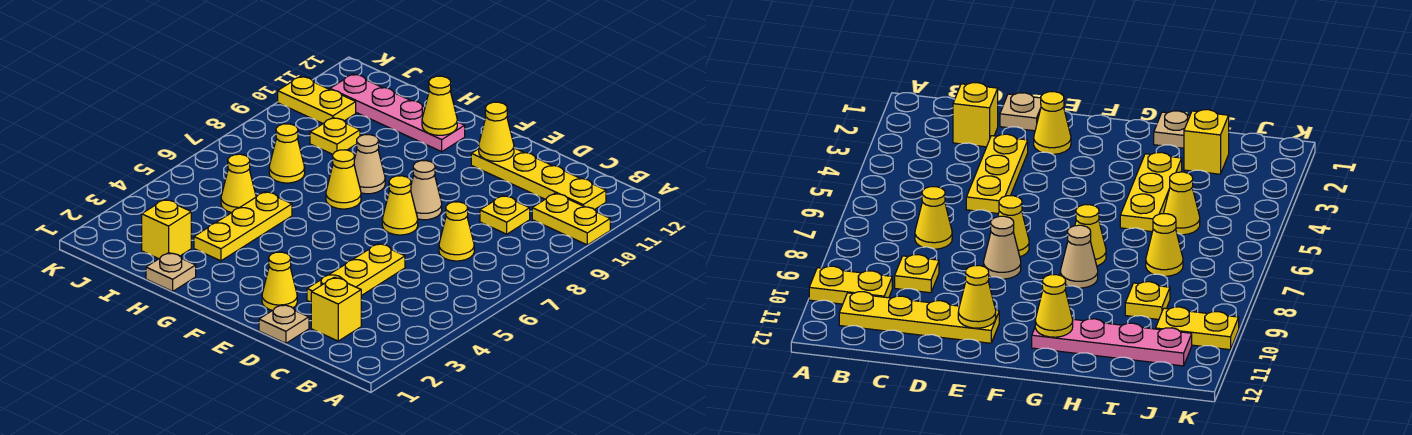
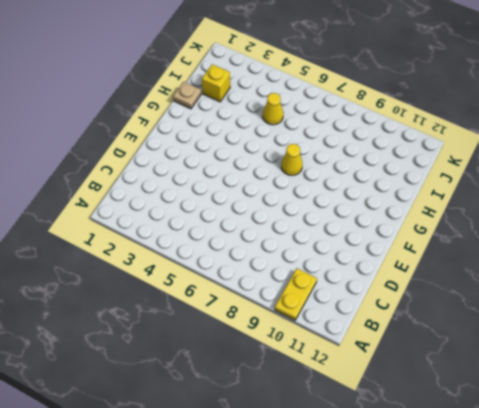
none -> yellow 1x4 plate [471,148,606,210]
none -> yellow 1x1 brick [311,277,361,341]
none -> yellow 1x1 cone [439,202,474,261]

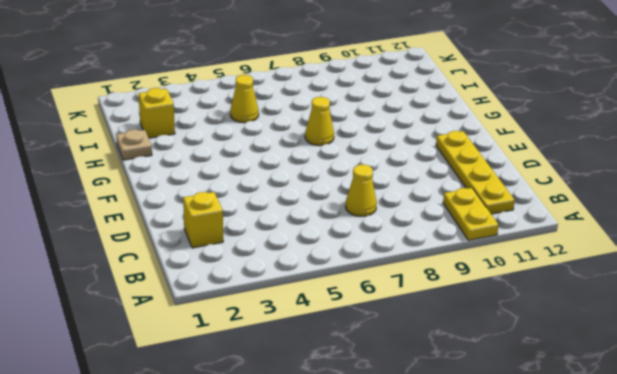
none -> yellow 1x1 plate [480,196,530,234]
none -> tan 1x1 plate [259,305,309,343]
none -> yellow 1x3 plate [307,244,405,302]

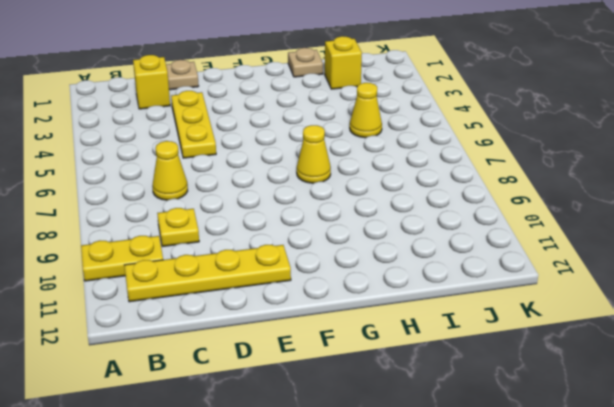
none -> yellow 1x1 cone [262,252,297,310]
none -> yellow 1x1 cone [382,176,418,235]
none -> tan 1x1 cone [411,161,442,220]

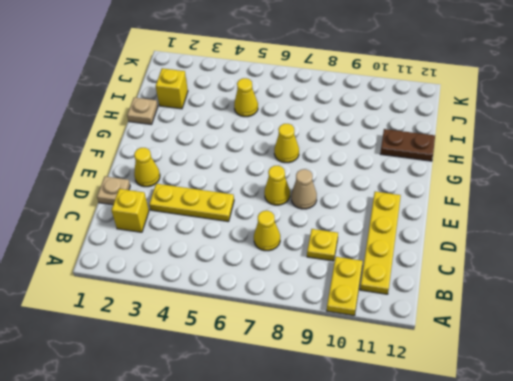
brown 1x2 plate [380,129,435,161] -> pink 1x4 plate [330,74,465,152]
none -> tan 1x1 cone [354,135,385,194]
none -> yellow 1x3 plate [194,192,292,261]
none -> yellow 1x1 cone [269,124,305,183]

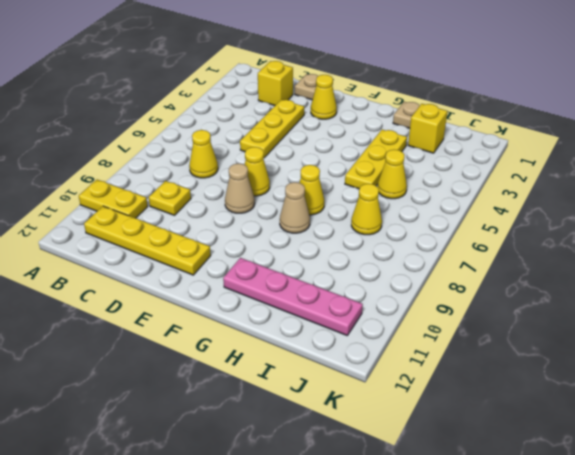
none -> yellow 1x1 plate [310,118,360,154]
none -> yellow 1x2 plate [278,76,356,123]
none -> yellow 1x1 cone [479,102,514,161]

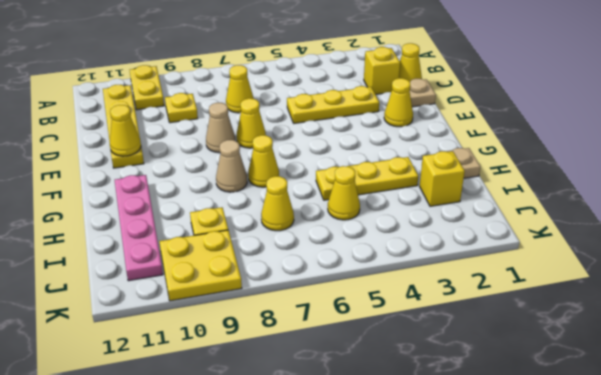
yellow 1x1 cone [399,43,422,81] -> yellow 1x1 cone moved to [422,76,457,135]
yellow 2x2 plate [159,230,242,301] -> yellow 1x2 plate [278,76,356,123]

